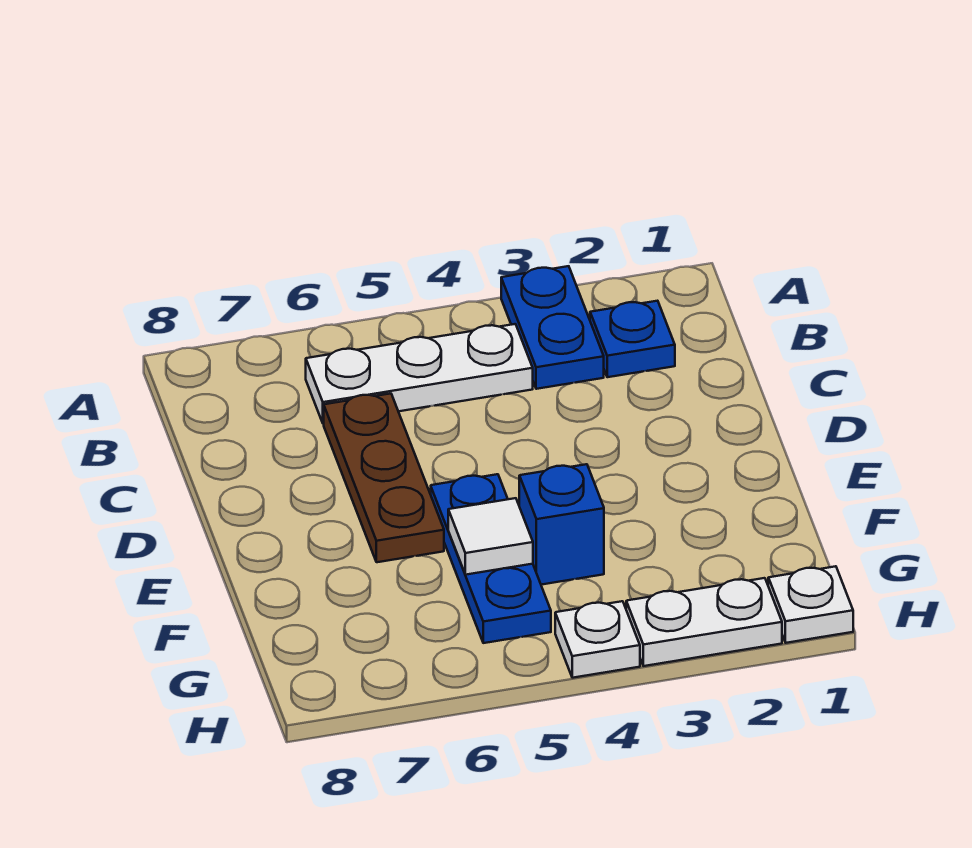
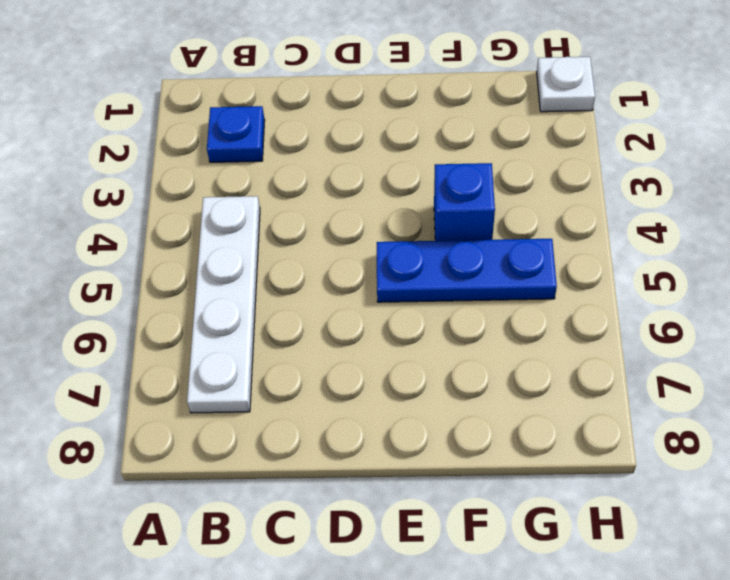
white 1x4 plate [187,196,260,413] -> white 1x3 plate [306,324,533,424]
none -> blue 1x2 plate [501,266,604,389]
none -> brown 1x3 plate [324,394,444,562]

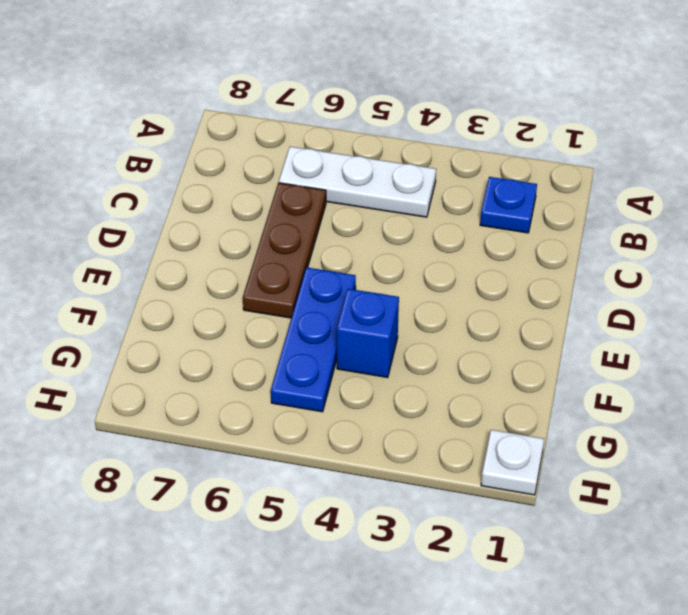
none -> blue 1x2 plate [501,266,604,389]
none -> white 1x2 plate [626,578,782,666]

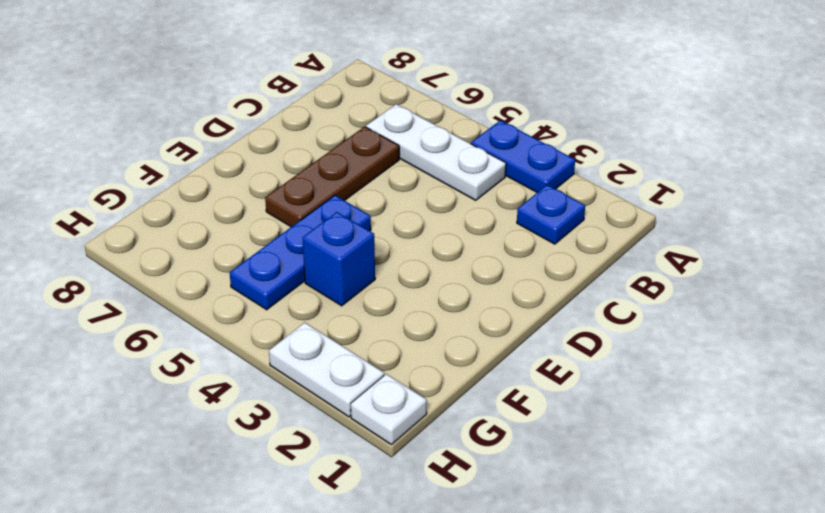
blue 1x2 plate [471,120,575,192] -> blue 1x2 plate turned to [501,266,604,389]
none -> white 1x1 plate [555,601,640,678]
none -> white 1x1 tile [448,498,533,575]

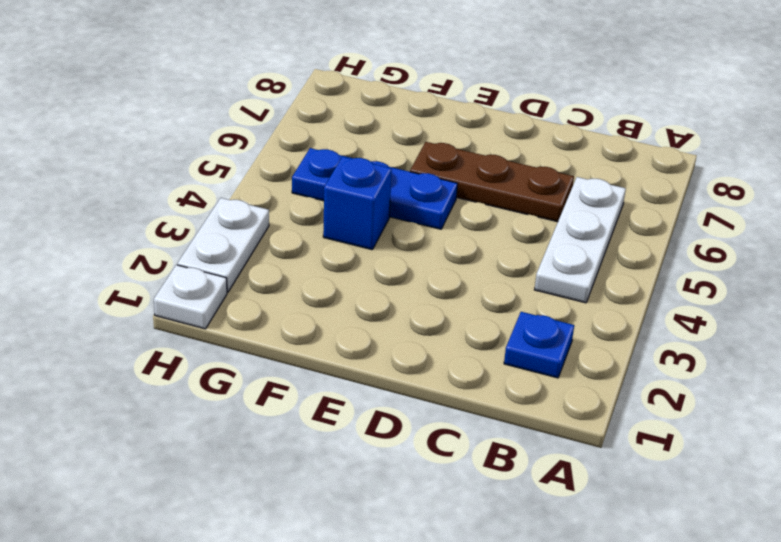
none -> blue 1x2 plate [501,266,604,389]
none -> white 1x1 plate [555,601,640,678]

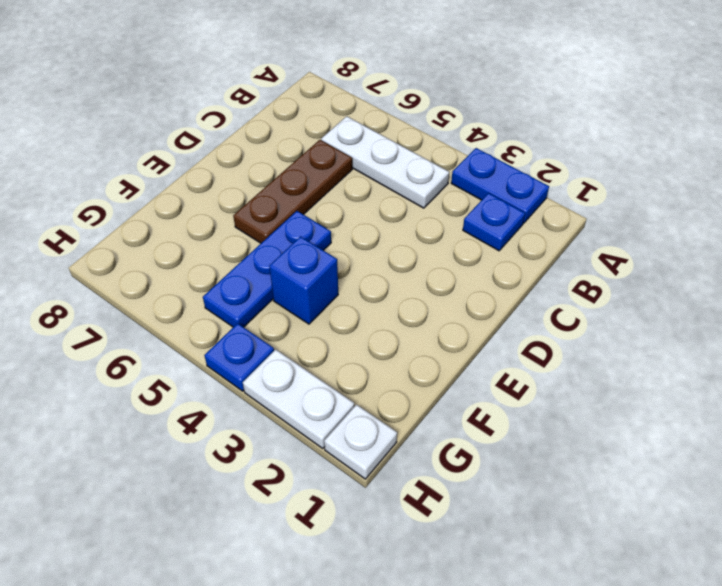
blue 1x2 plate [451,148,549,223] -> blue 1x2 plate turned to [501,266,604,389]
blue 1x1 plate [204,323,274,391] -> white 1x1 plate [555,601,640,678]
none -> white 1x1 tile [448,498,533,575]

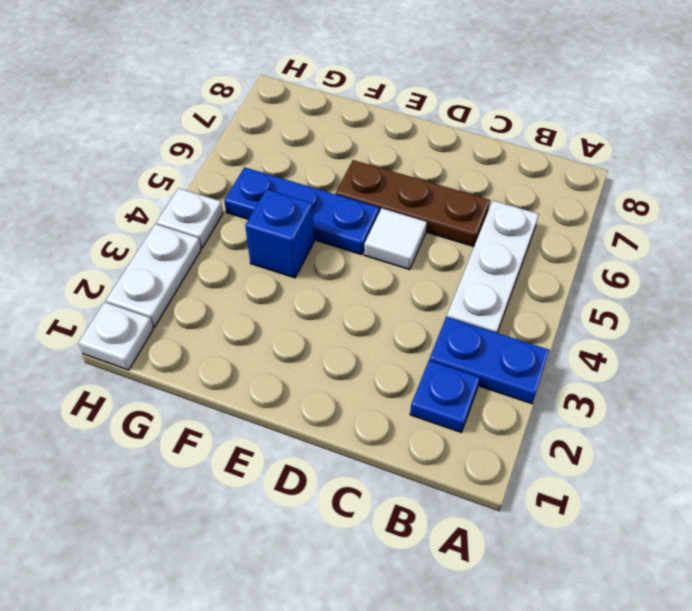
white 1x1 tile [364,208,427,270] -> white 1x1 tile moved to [448,498,533,575]

